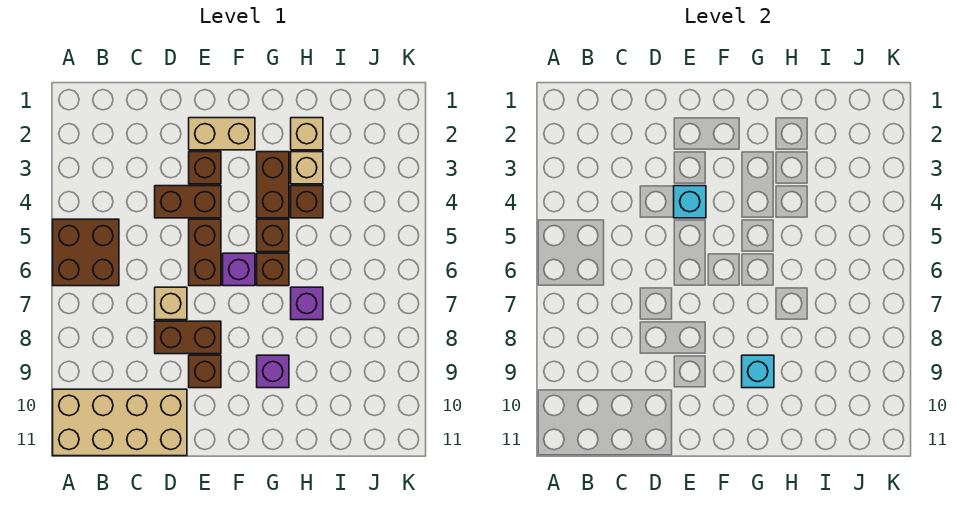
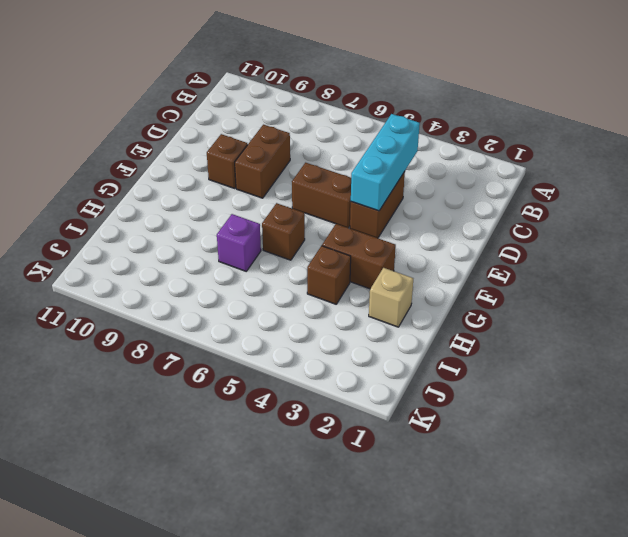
cyan 1x3 brick [351,114,420,211] -> cyan 1x1 brick [674,186,706,218]
none -> brown 2x2 brick [53,219,119,286]
none -> tan 2x4 brick [53,389,187,456]
none -> tan 1x1 brick [155,287,187,320]

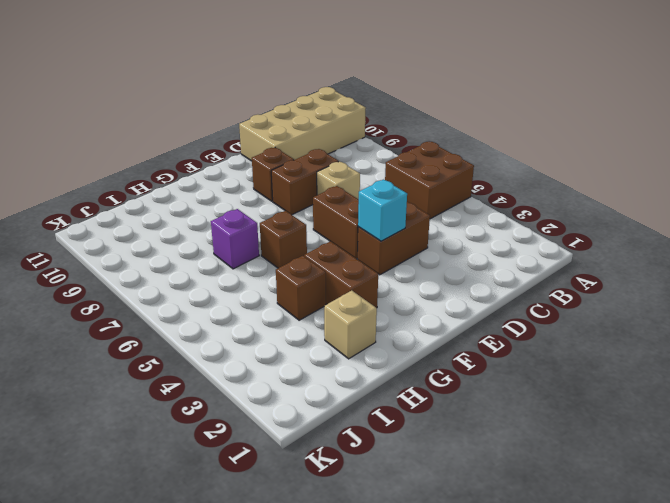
none -> tan 1x2 brick [189,118,255,150]
none -> brown 1x1 brick [189,152,221,184]
none -> purple 1x1 brick [223,253,255,286]

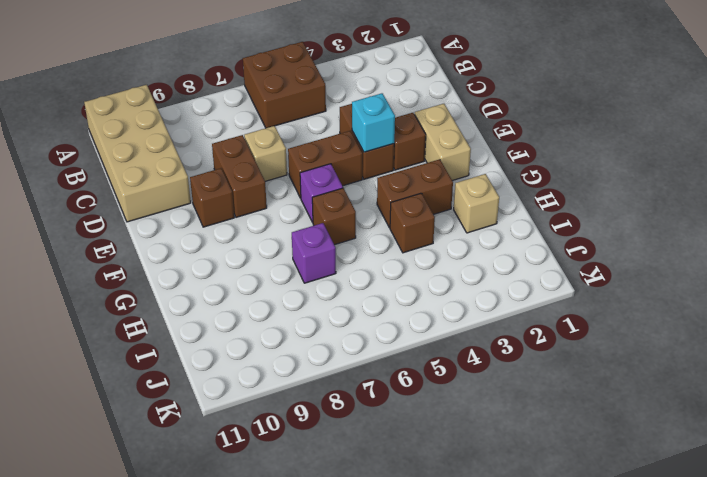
none -> brown 1x1 brick [257,219,289,252]
none -> purple 1x1 brick [257,355,289,388]
none -> tan 1x1 brick [291,152,323,184]

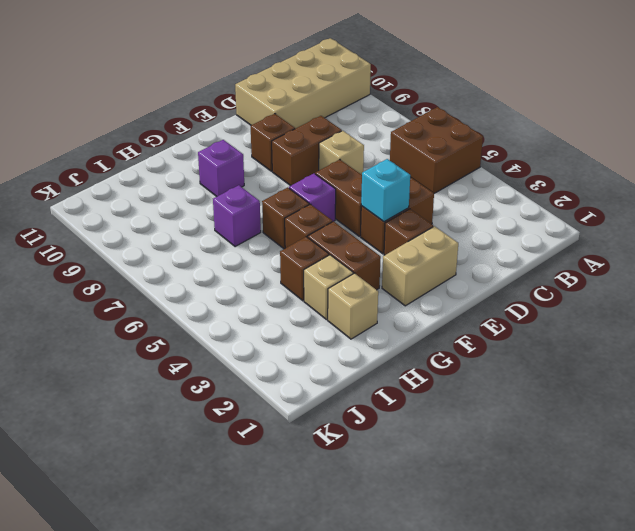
none -> cyan 1x1 brick [742,355,774,388]

